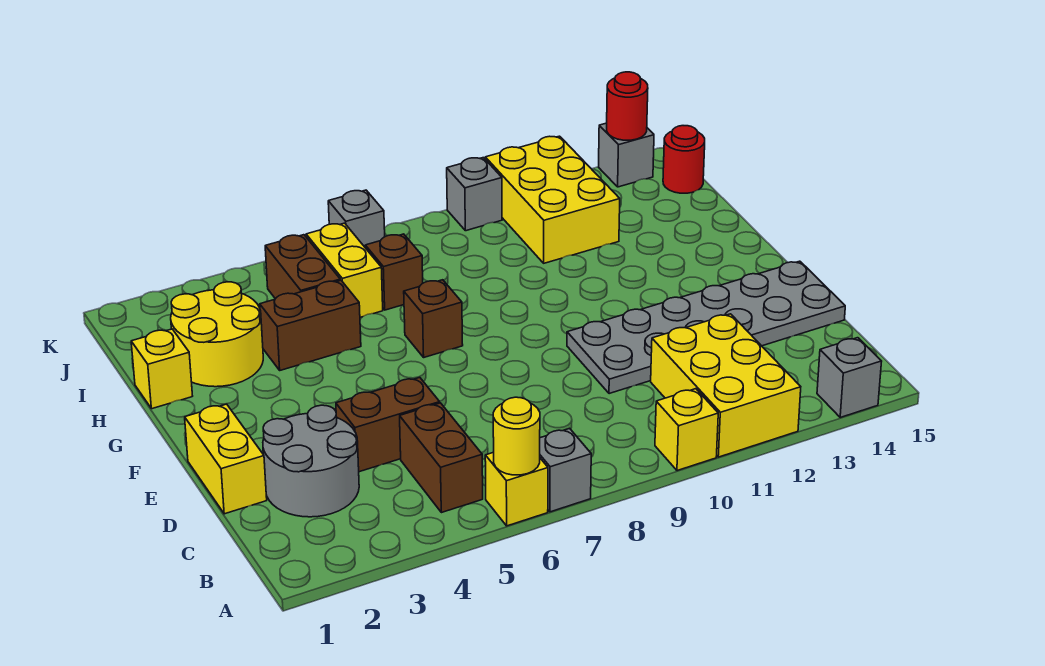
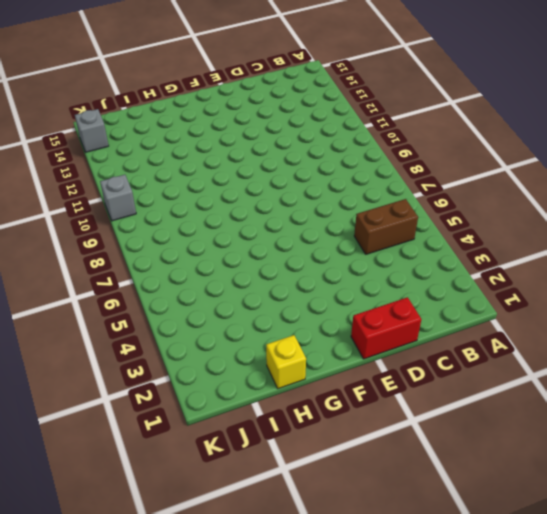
red 1x2 brick [351,297,421,359] -> yellow 1x2 brick [185,404,267,514]
none -> yellow 1x1 brick [485,452,548,526]
none -> grey 1x1 brick [540,428,591,512]
none -> yellow 1x1 brick [655,389,718,471]

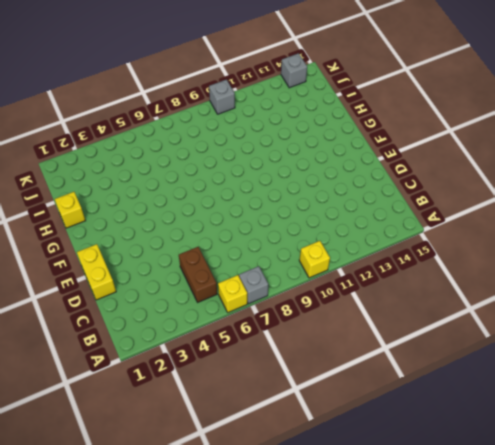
none -> yellow 2x3 brick [651,314,801,457]
none -> grey 1x1 brick [817,338,882,417]
none -> grey 2x2 round brick [263,405,359,517]

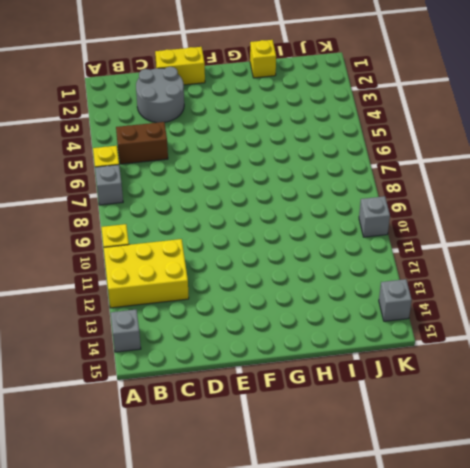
none -> brown 1x2 brick [336,377,440,472]
none -> grey 2x6 plate [567,261,845,394]
none -> brown 1x1 brick [404,280,463,357]

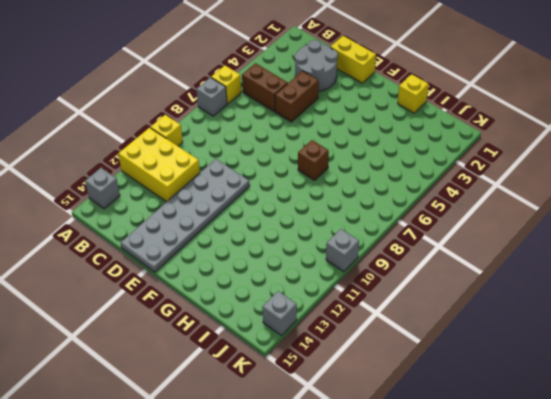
none -> yellow 2x2 round brick [171,282,263,387]
none -> brown 1x2 brick [260,280,361,370]
none -> brown 1x2 brick [265,235,340,299]

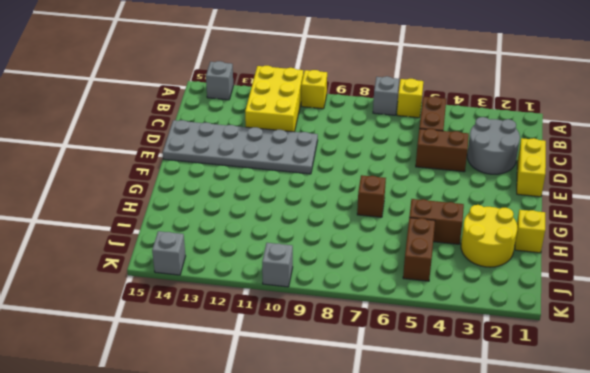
none -> yellow 1x2 brick [306,223,383,317]
none -> brown 1x1 brick [365,234,423,310]
none -> yellow 2x3 brick [485,136,620,263]

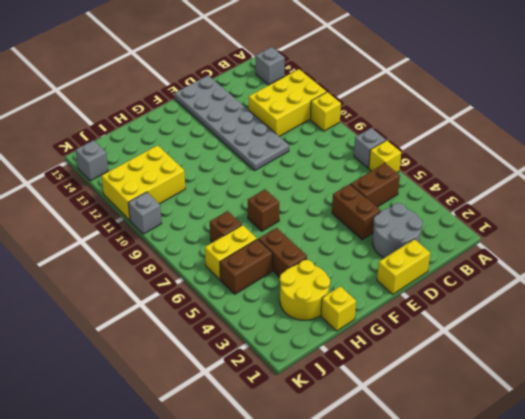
none -> red 1x1 round brick [663,126,705,193]
none -> grey 1x1 brick [328,190,385,247]
none -> yellow 1x1 round brick [493,397,540,475]

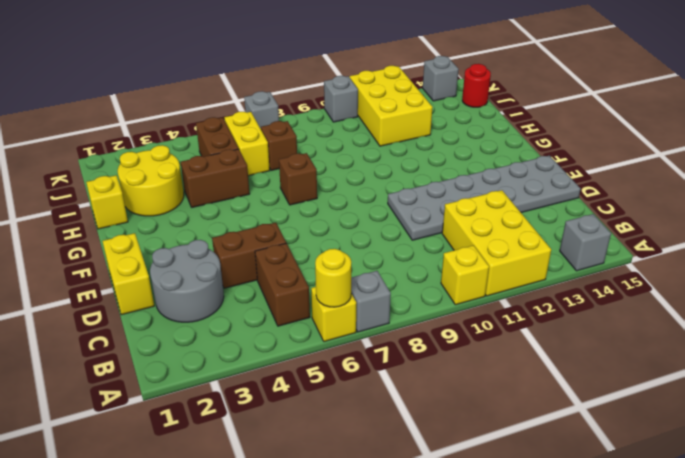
none -> red 1x1 round brick [607,72,648,140]

